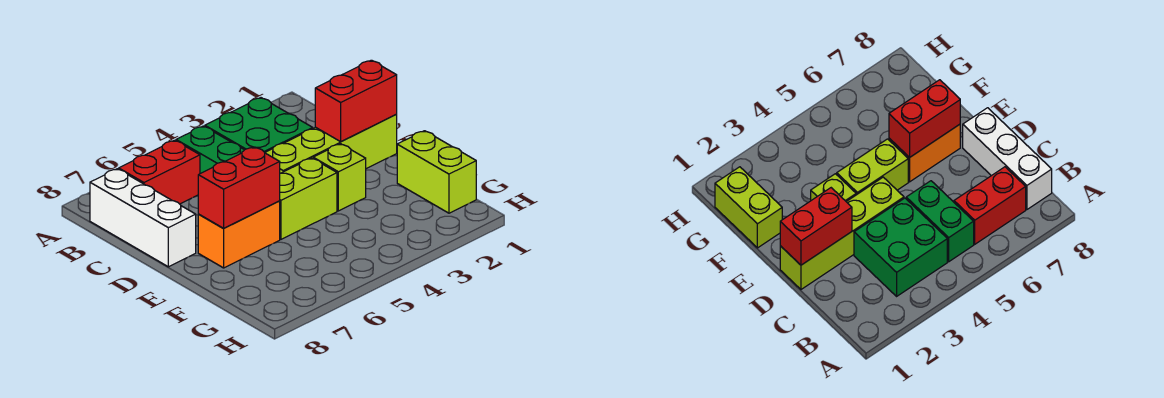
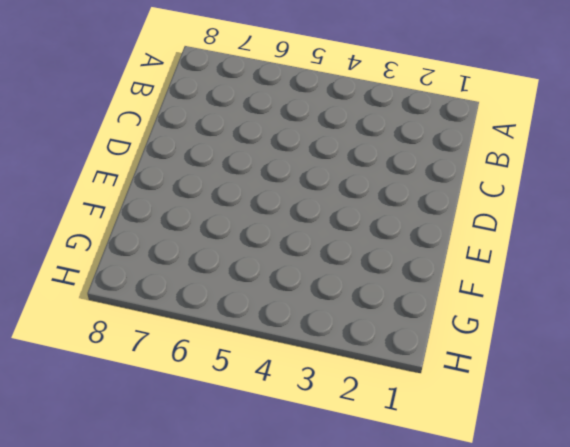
none -> green 2x2 brick [205,98,313,152]
none -> green 1x2 brick [176,126,244,174]

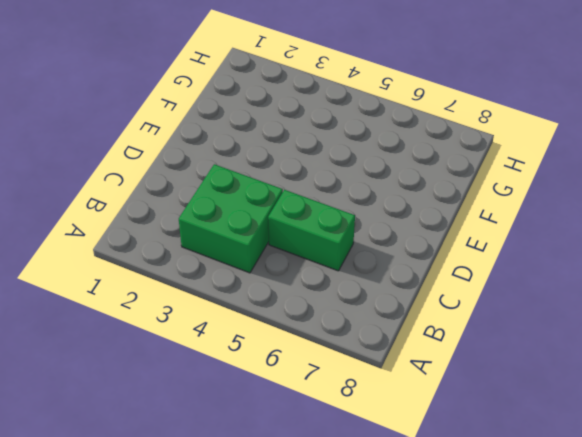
green 1x2 brick [268,190,355,271] -> green 1x2 brick turned to [176,126,244,174]
none -> red 1x2 brick [119,140,200,204]
none -> white 1x3 brick [90,169,196,267]

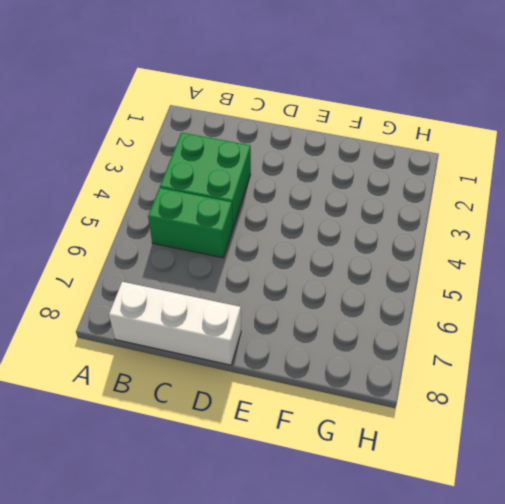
none -> red 1x2 brick [119,140,200,204]
none -> lime 1x4 brick [265,115,397,173]

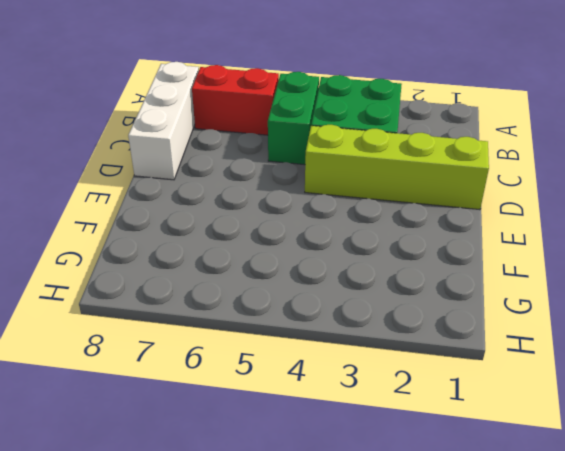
none -> lime 1x1 brick [313,144,366,211]
none -> lime 1x2 brick [280,158,337,239]

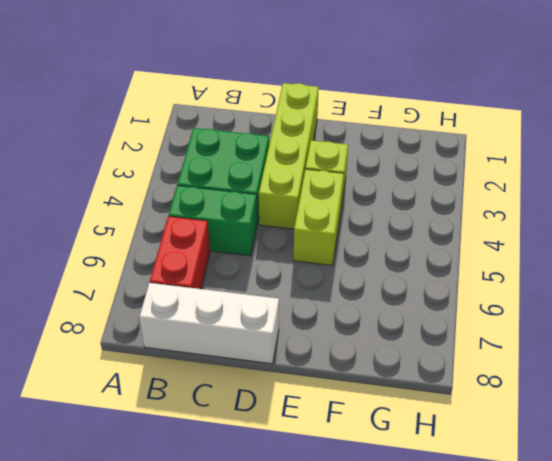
none -> orange 1x2 brick [198,201,280,268]
none -> lime 1x2 brick [397,131,476,213]

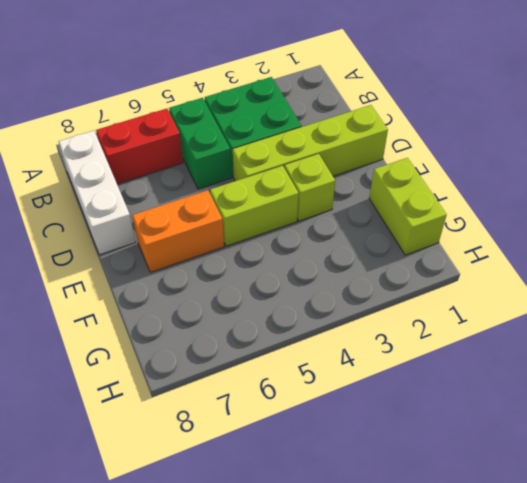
none -> red 1x2 brick [315,60,397,142]
none -> red 1x2 brick [198,147,280,228]

